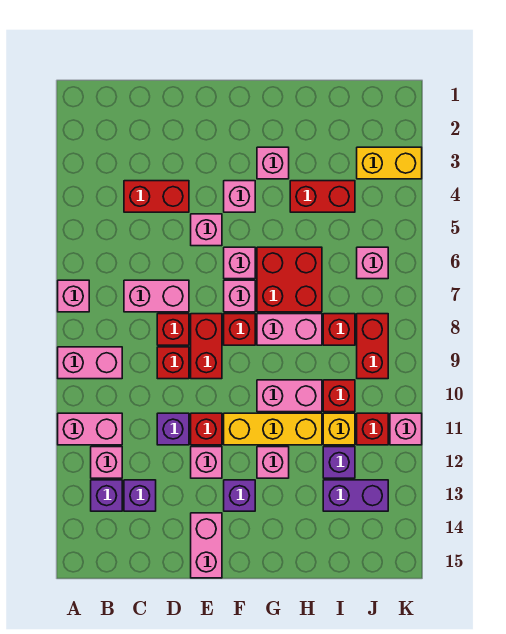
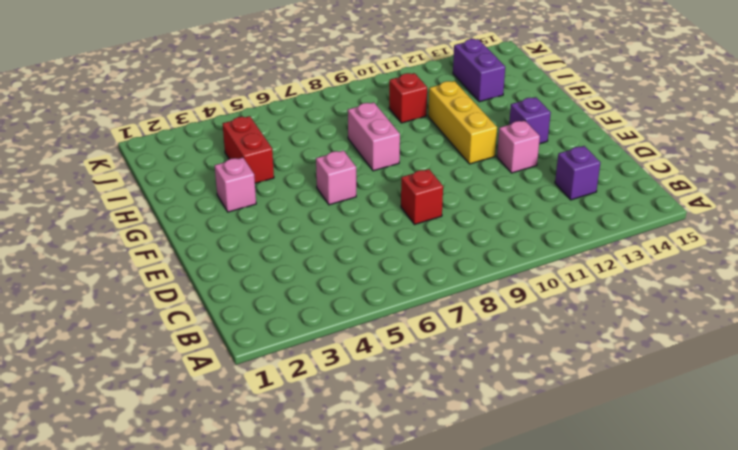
none -> pink 1x1 brick [58,280,89,312]
none -> pink 1x2 brick [58,347,122,379]
none -> pink 1x2 brick [58,413,122,445]
none -> pink 1x1 brick [91,447,122,478]

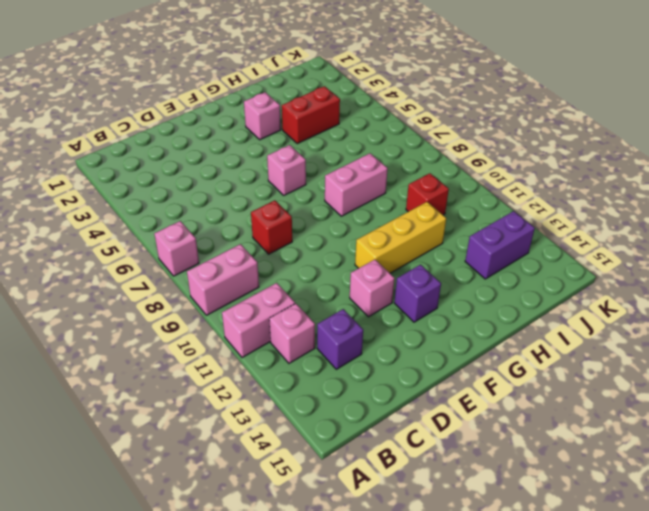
none -> purple 1x1 brick [91,480,122,511]
none -> red 1x2 brick [124,181,189,212]
none -> pink 1x2 brick [124,280,189,312]
none -> red 1x1 brick [157,347,189,379]

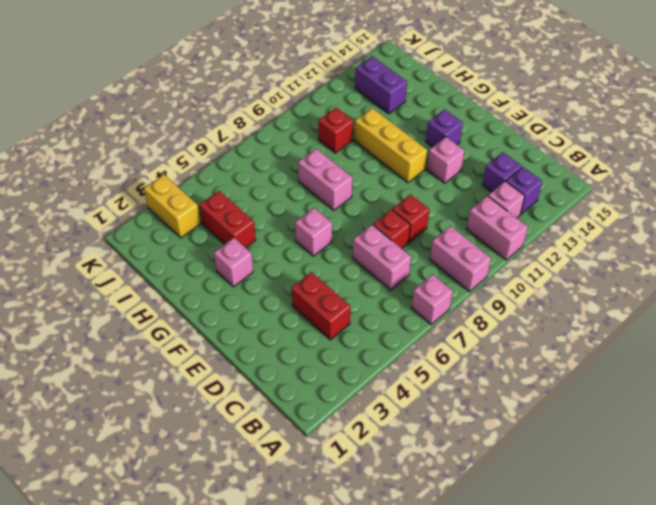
none -> purple 1x1 brick [157,413,189,445]
none -> pink 1x1 brick [191,214,222,246]
none -> red 1x2 brick [191,314,222,379]
none -> red 1x1 brick [191,413,222,445]

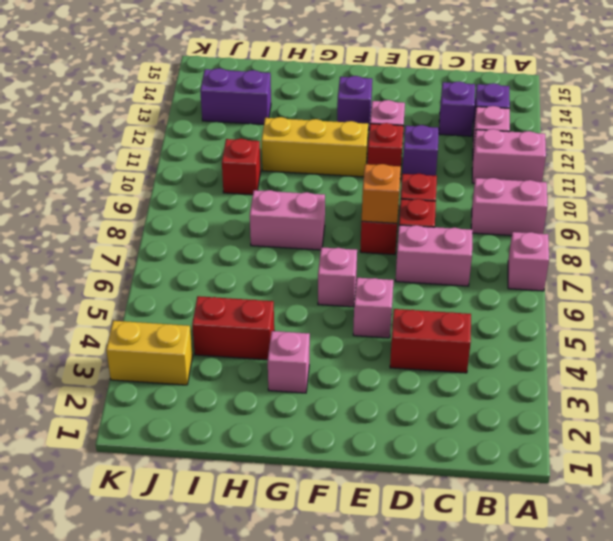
orange 1x1 brick [362,164,401,223] -> none
none -> pink 1x2 brick [191,513,222,578]
none -> pink 1x1 brick [224,181,255,212]
none -> pink 1x1 brick [224,280,255,312]
none -> red 1x1 brick [224,314,255,345]

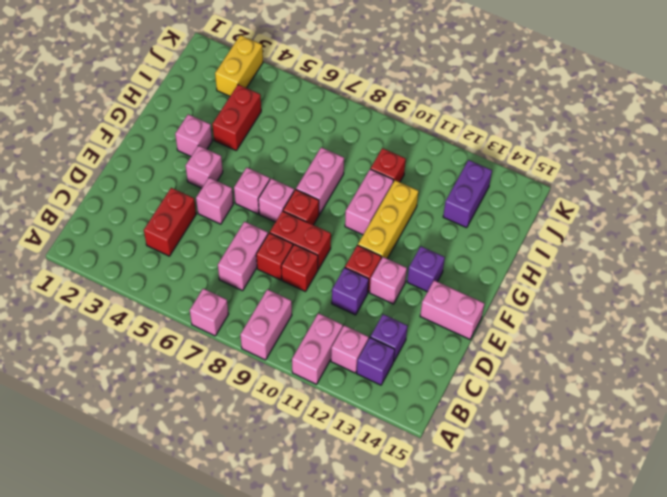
none -> red 2x2 brick [257,247,322,312]
none -> pink 1x1 brick [257,447,289,478]
none -> red 1x1 brick [323,314,355,345]
none -> yellow 1x1 brick [323,413,355,445]

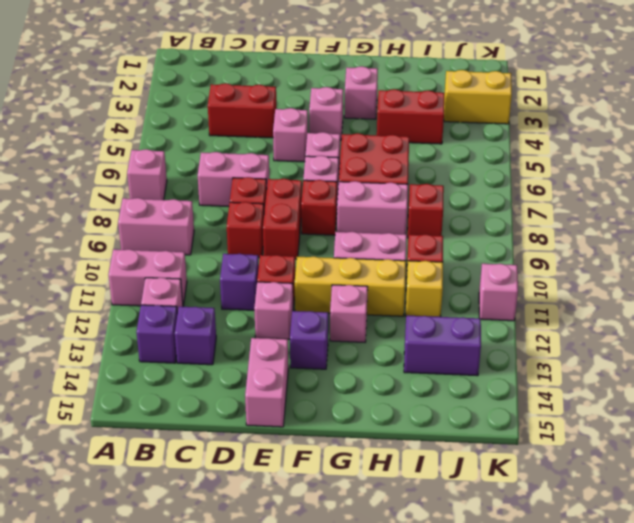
none -> purple 1x1 brick [323,447,355,478]
none -> pink 1x1 brick [357,247,388,279]
none -> red 1x2 brick [357,314,388,379]
none -> red 1x1 brick [357,413,388,445]

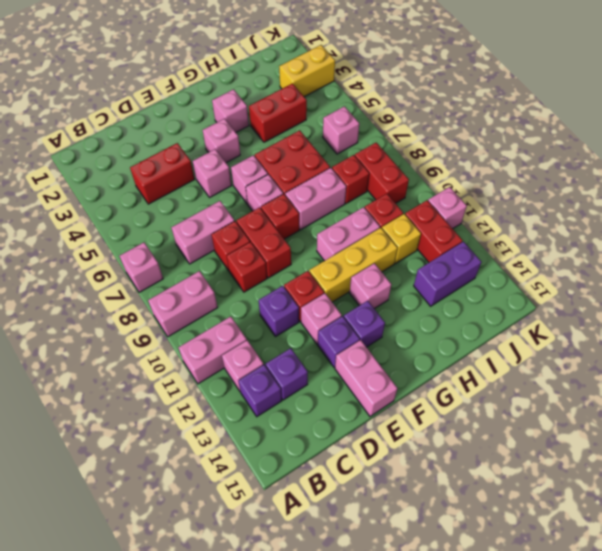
purple 1x1 brick [318,316,360,368] -> purple 1x1 brick moved to [323,447,355,478]
red 1x2 brick [405,200,463,262] -> red 1x1 brick [357,413,388,445]

